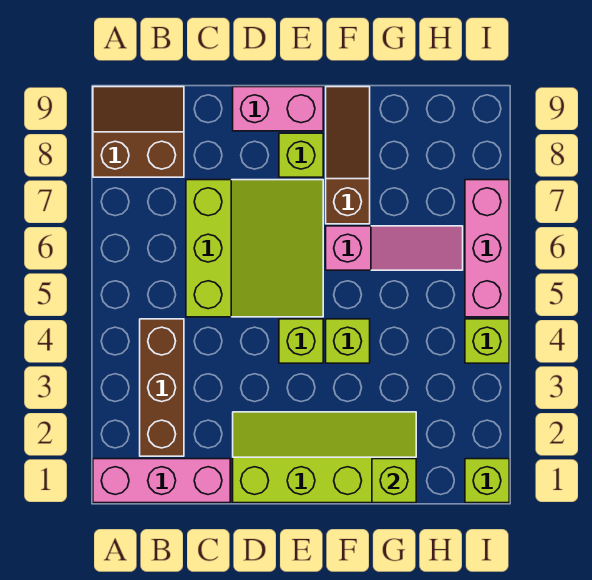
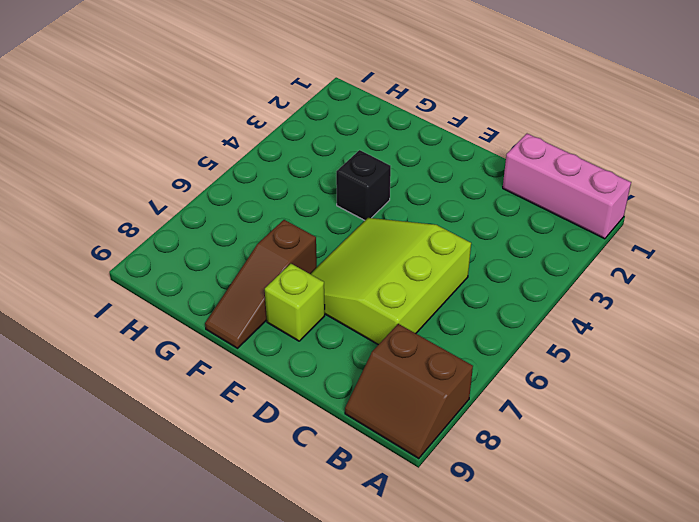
black 1x1 brick [336,150,391,220] -> lime 1x1 brick [326,319,370,363]
none -> brown 1x3 brick [140,319,184,456]
none -> lime 2x4 slope [233,412,416,503]
none -> pink 1x2 brick [233,87,323,131]

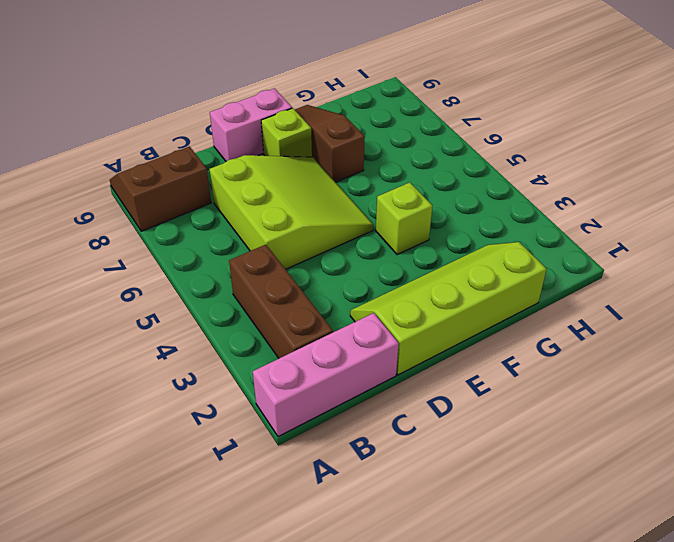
none -> lime 1x1 brick [279,319,323,363]
none -> pink 1x3 slope [326,226,463,270]
none -> lime 1x1 brick [465,459,509,503]

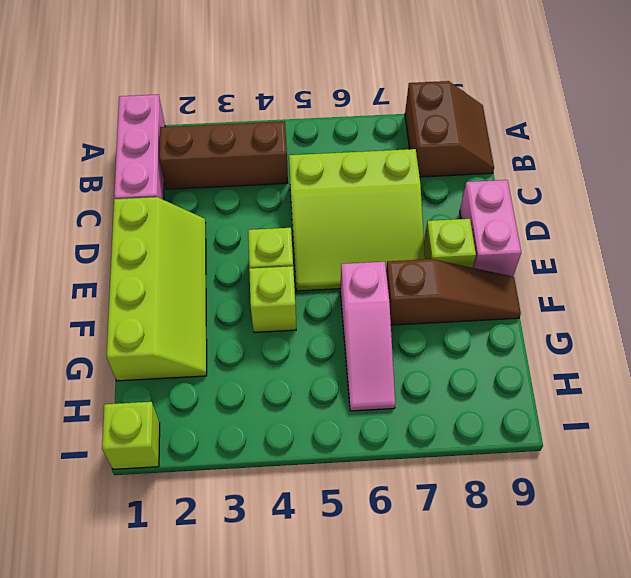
none -> lime 1x1 brick [465,319,509,363]
none -> pink 1x3 brick [465,180,509,317]
none -> lime 1x1 brick [372,459,416,503]

